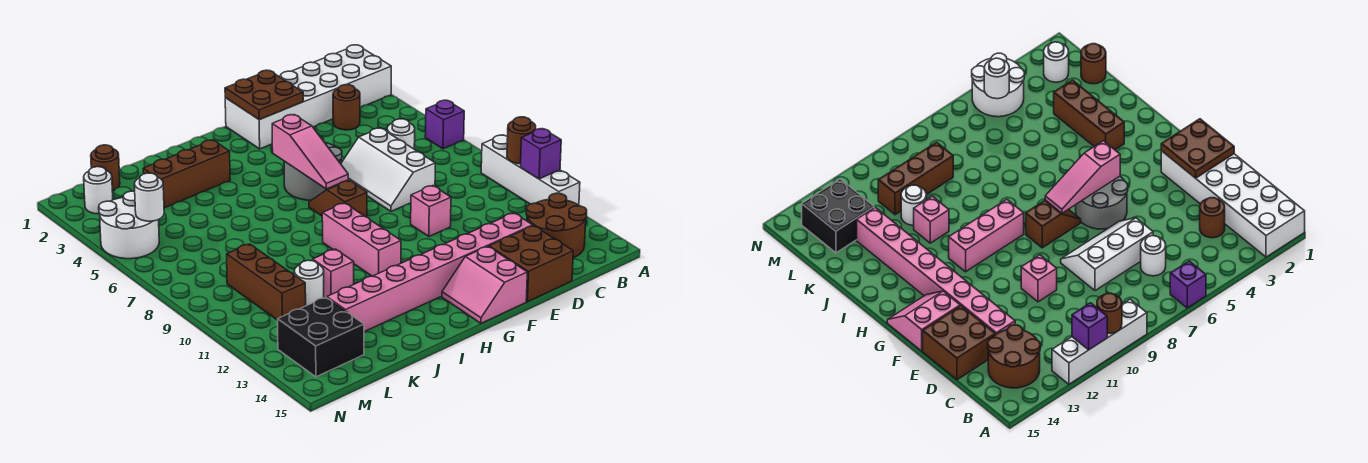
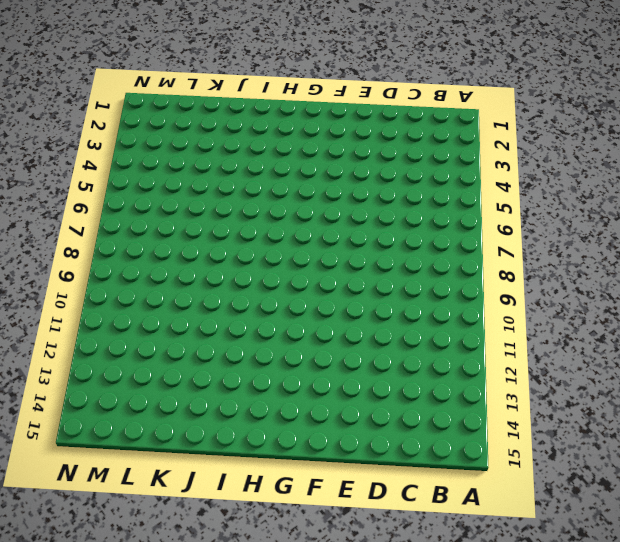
none -> white 2x6 brick [225,45,391,149]
none -> purple 1x1 brick [425,100,464,149]
none -> white 1x4 brick [481,135,580,205]

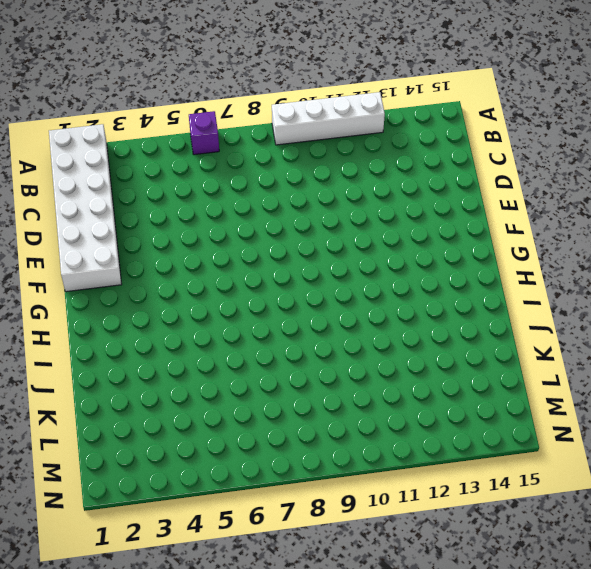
none -> brown 2x2 round brick [526,193,587,258]
none -> brown 1x1 round brick [333,85,360,130]
none -> white 1x1 round brick [387,119,415,149]

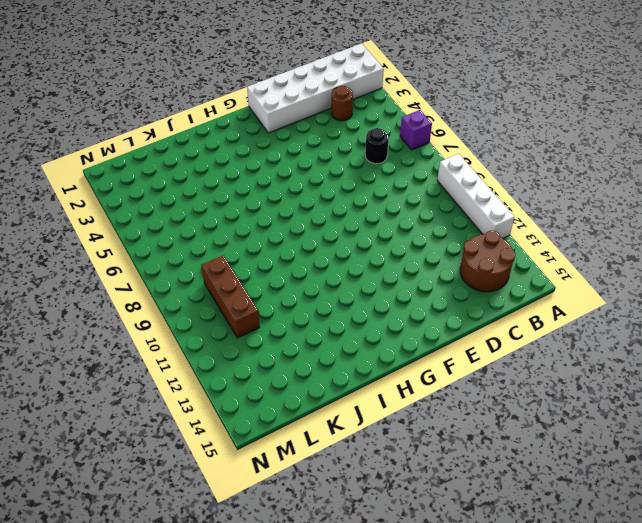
black 1x1 round brick [365,128,389,164] -> white 1x1 round brick [387,119,415,149]
none -> white 2x3 slope [341,128,435,211]
none -> pink 1x8 brick [327,213,533,332]
none -> brown 2x2 brick [489,226,573,302]

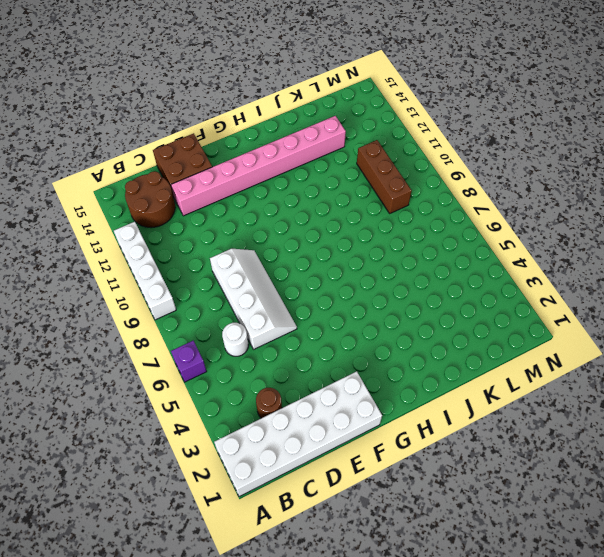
white 2x4 slope [210,249,297,349] -> white 2x3 slope [341,128,435,211]
none -> pink 1x1 brick [411,186,451,236]
none -> grey 2x2 round brick [284,136,342,200]
none -> pink 2x2 slope [442,246,527,323]

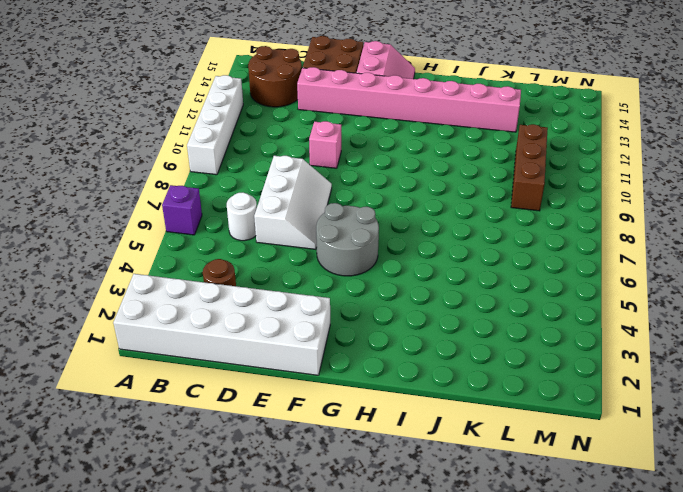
none -> brown 1x2 slope [309,180,367,217]
none -> pink 1x3 brick [322,203,401,276]
none -> brown 1x3 brick [143,140,230,208]

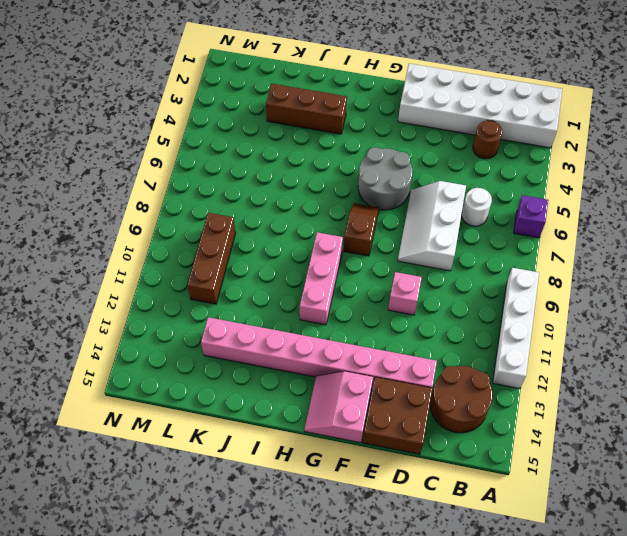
none -> pink 1x1 brick [313,249,354,298]
none -> white 1x1 round brick [294,260,324,306]
none -> brown 1x1 round brick [91,145,120,191]

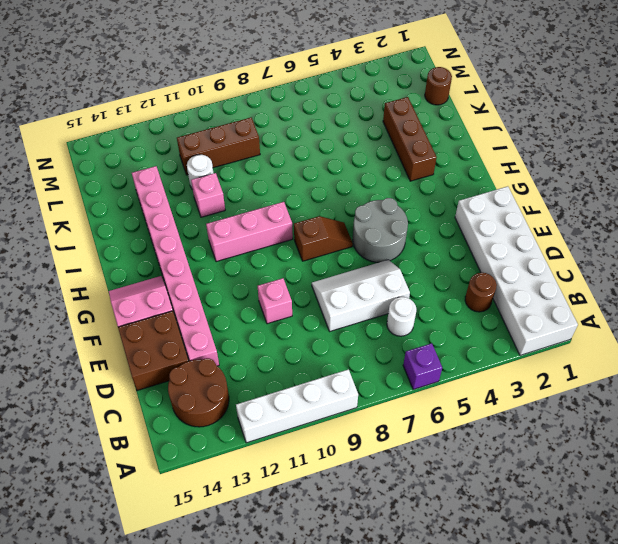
none -> black 2x2 brick [278,297,364,377]
none -> white 1x1 round brick [84,167,113,214]
none -> white 2x2 round brick [99,191,159,259]

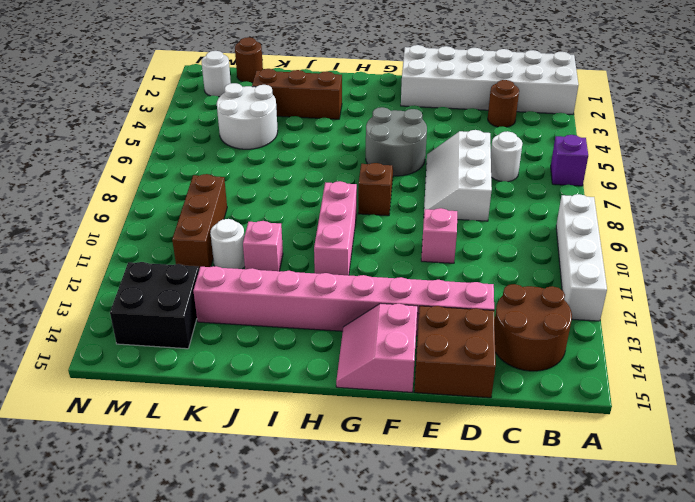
white 2x2 round brick [217,83,278,149] -> white 2x2 round brick moved to [99,191,159,259]
none -> brown 1x1 round brick [507,117,536,164]
none -> purple 1x1 brick [521,129,561,179]
none -> brown 2x2 plate [225,70,303,120]

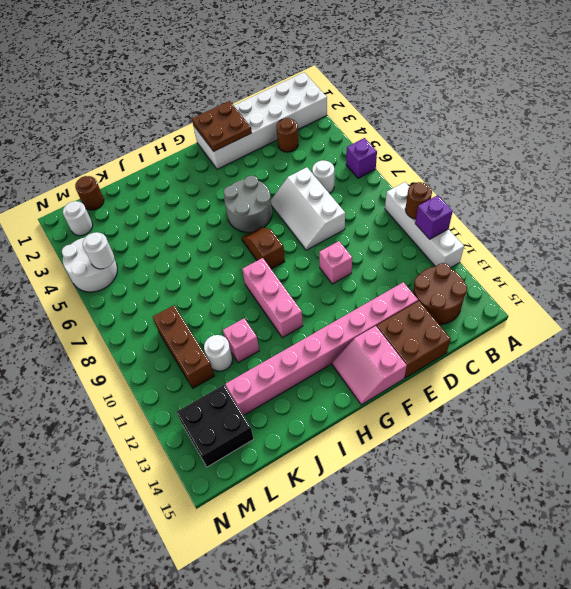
none -> brown 1x3 brick [143,140,230,208]
none -> pink 1x3 slope [272,115,348,189]

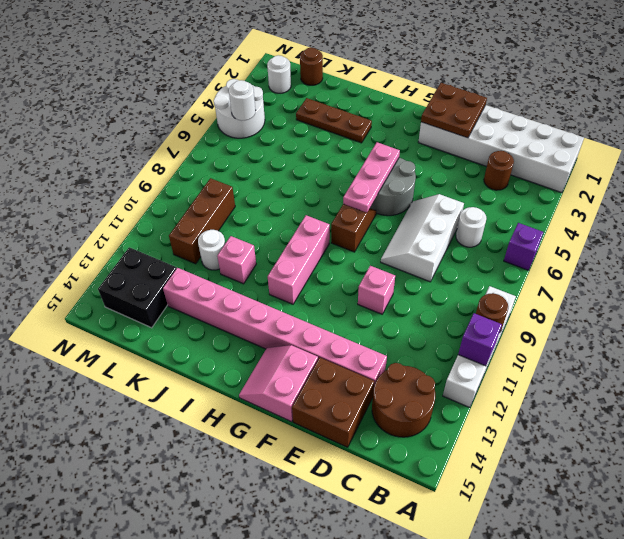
pink 1x3 plate [343,142,400,213] -> pink 1x3 slope [272,115,348,189]
brown 1x3 plate [296,98,372,143] -> brown 1x3 brick [143,140,230,208]

